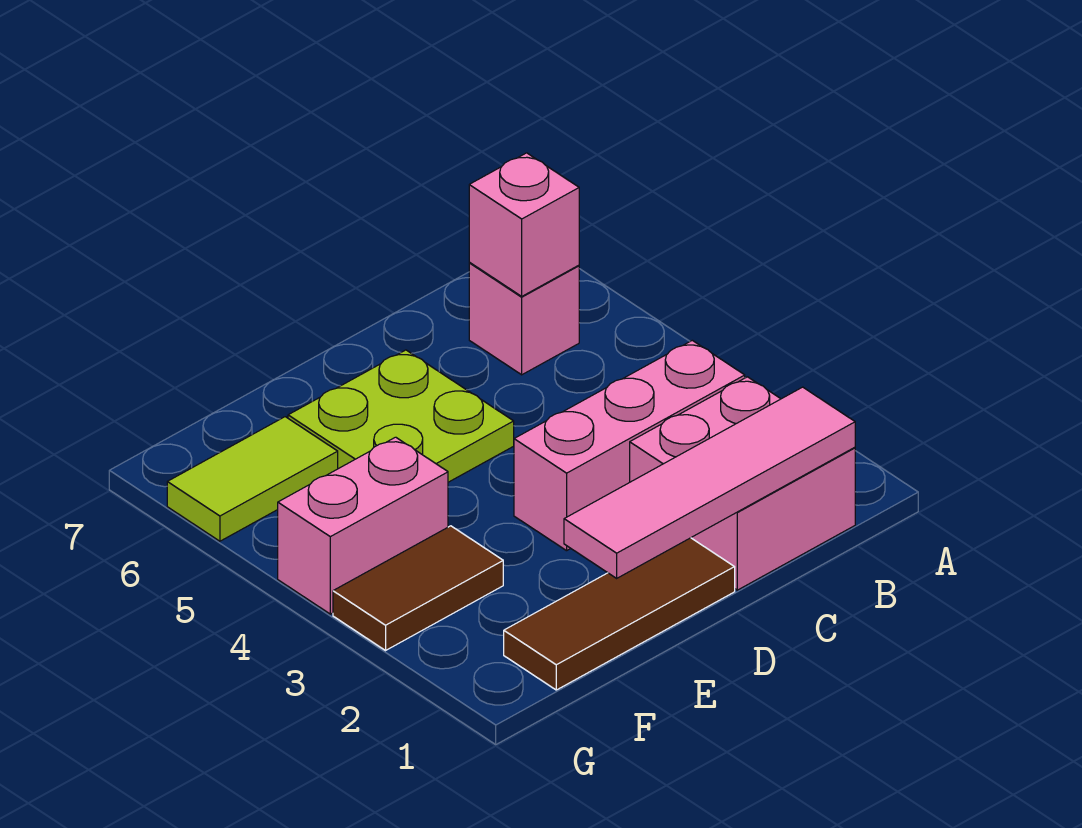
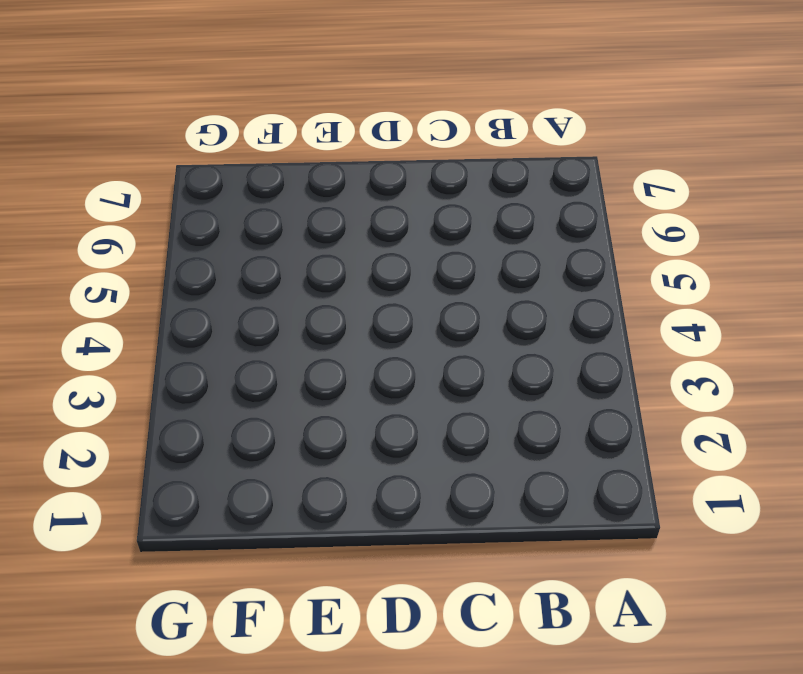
none -> pink 2x2 brick [630,377,855,590]
none -> pink 1x3 brick [514,340,745,551]

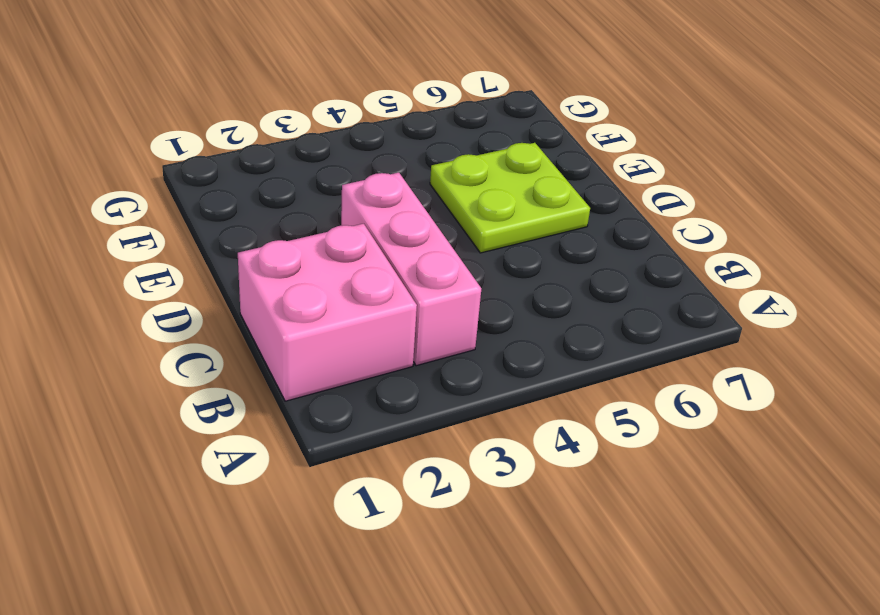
none -> pink 1x1 brick [469,263,579,375]
none -> brown 1x3 tile [504,538,735,690]

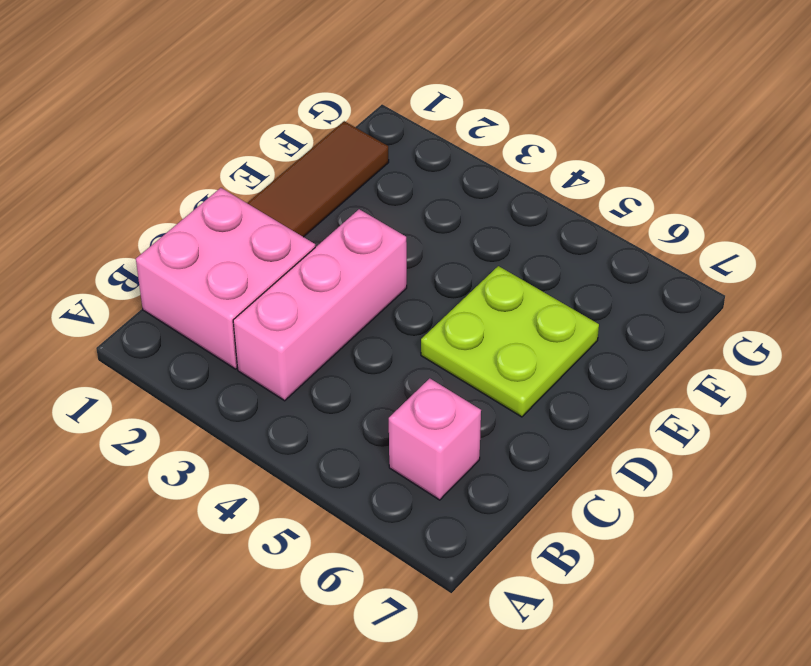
none -> brown 1x2 tile [333,526,503,650]
none -> pink 1x2 brick [278,437,448,614]

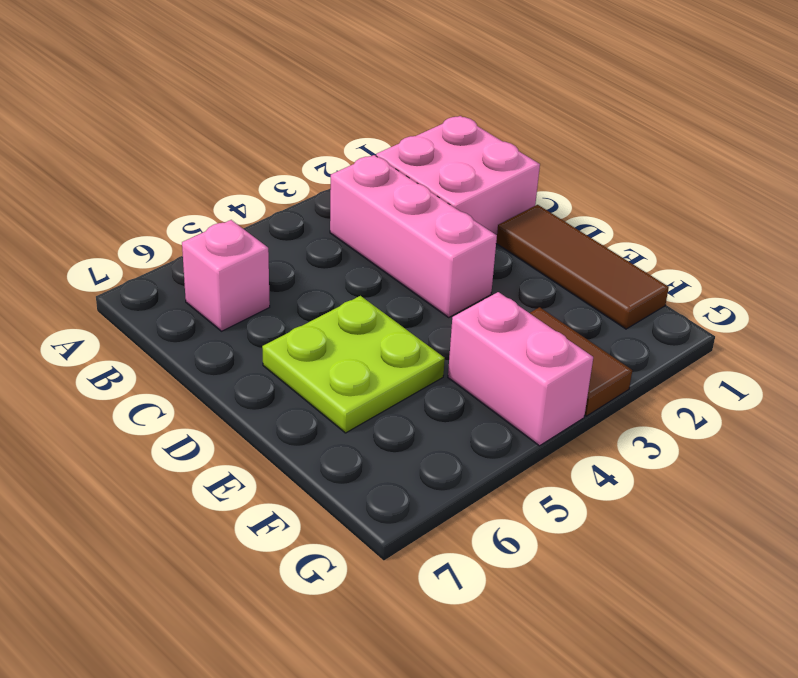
none -> lime 1x2 tile [167,417,338,541]
none -> pink 1x4 tile [564,387,855,578]

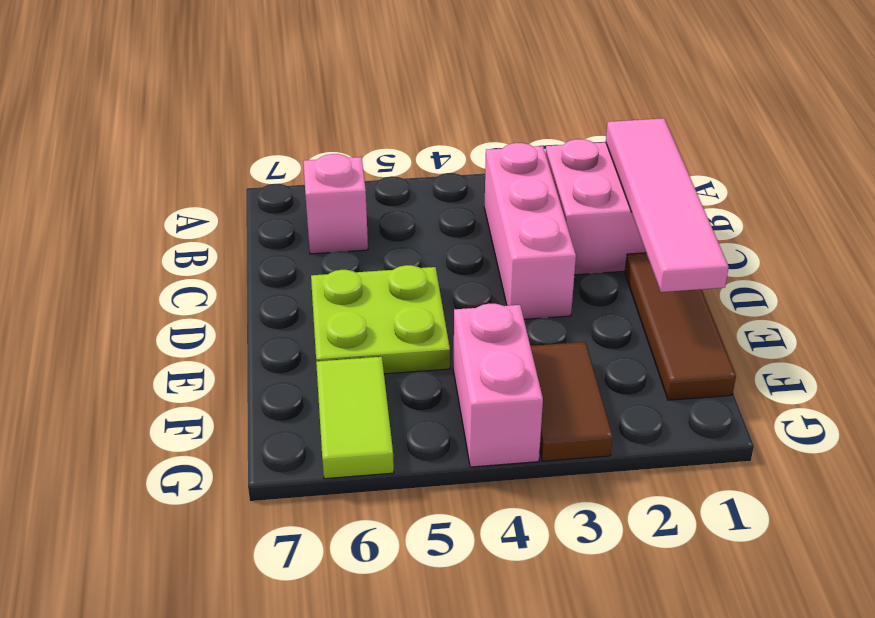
none -> pink 1x1 brick [469,153,579,296]

